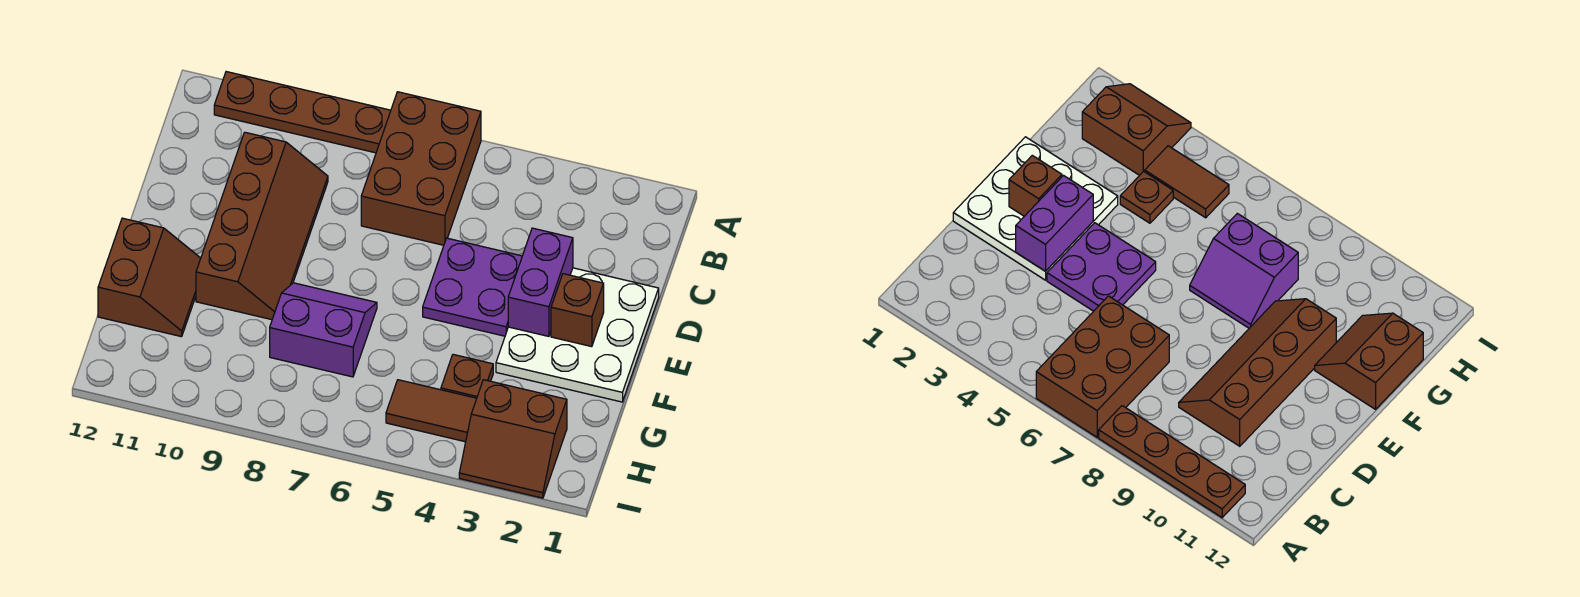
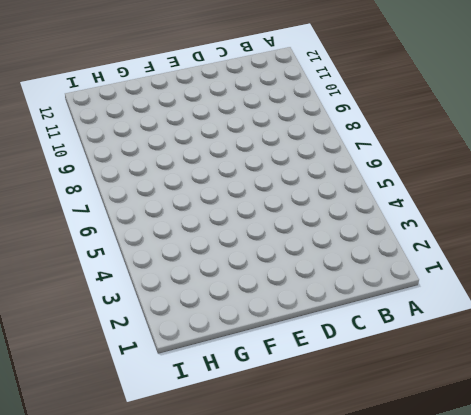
none -> brown 2x3 brick [361,92,481,245]
none -> brown 1x4 plate [214,72,391,153]
none -> brown 2x4 slope [196,132,328,320]

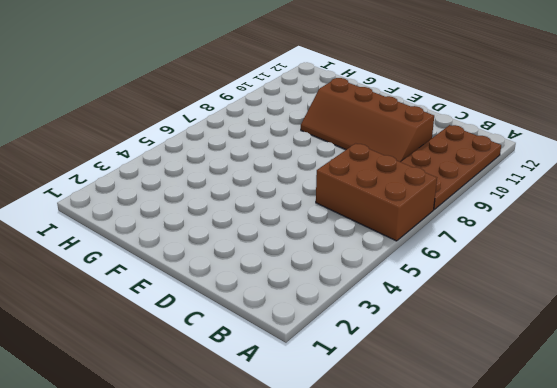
brown 2x4 plate [401,125,501,209] -> brown 1x4 plate [214,72,391,153]
none -> white 3x3 plate [496,268,659,402]
none -> purple 2x2 plate [423,238,522,336]
none -> purple 2x2 slope [270,283,377,377]

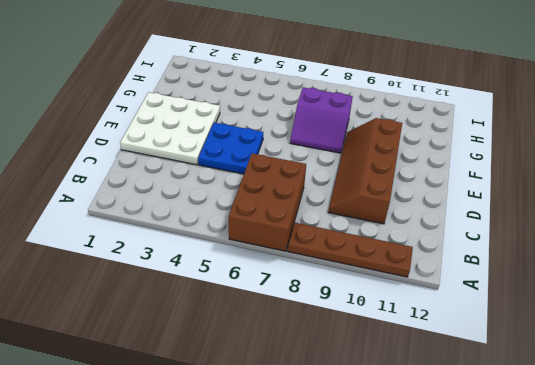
blue 2x2 plate [198,123,263,174] -> purple 2x2 plate [423,238,522,336]
none -> brown 2x2 slope [98,218,201,337]
none -> brown 1x1 plate [441,355,493,398]
none -> brown 2x2 slope [459,380,567,498]

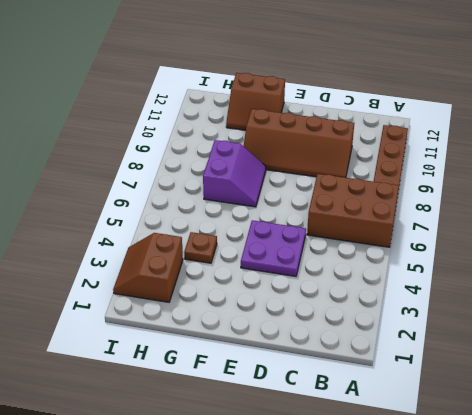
none -> white 3x3 plate [496,268,659,402]
none -> brown 1x2 tile [386,380,477,442]
none -> purple 1x2 brick [508,228,573,336]

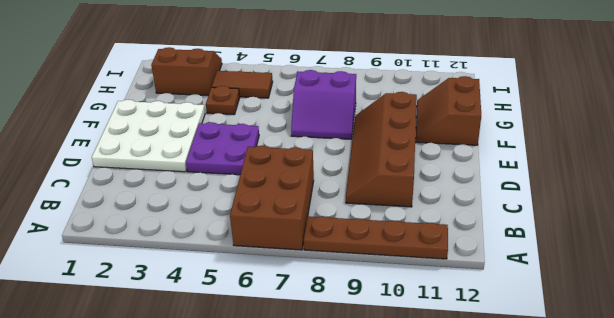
none -> purple 1x2 brick [508,228,573,336]
none -> brown 1x1 brick [551,274,604,347]

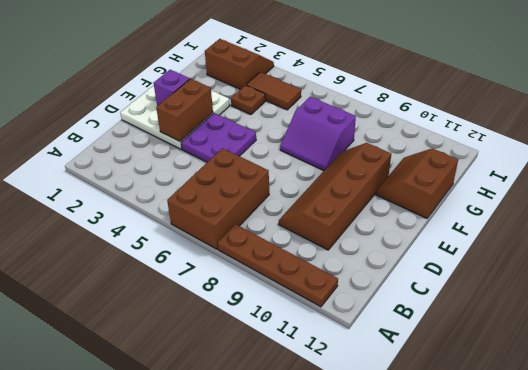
brown 1x2 brick [156,79,213,141] -> purple 1x2 brick [508,228,573,336]
purple 1x1 brick [154,70,190,106] -> brown 1x1 brick [551,274,604,347]

